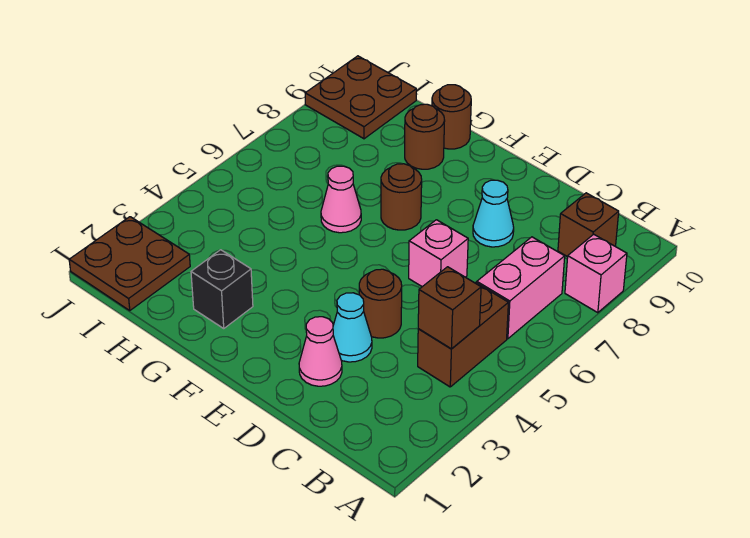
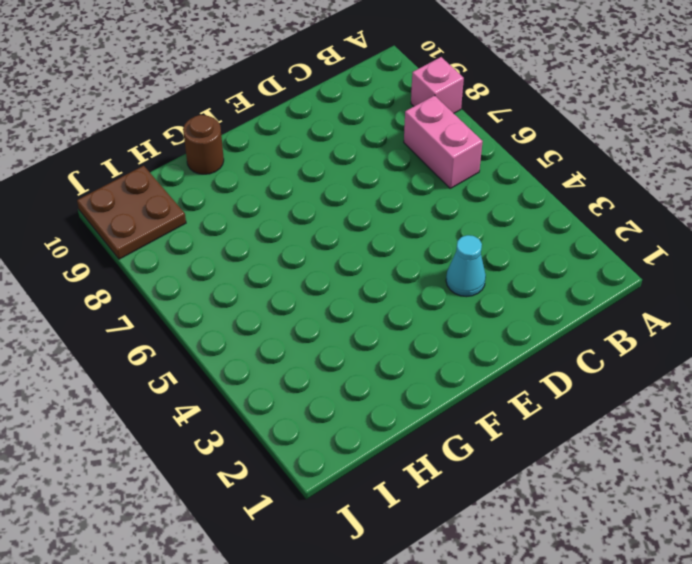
none -> brown 1x2 brick [418,283,508,387]
none -> brown 1x1 brick [558,193,619,257]
none -> pink 1x1 cone [299,317,342,386]

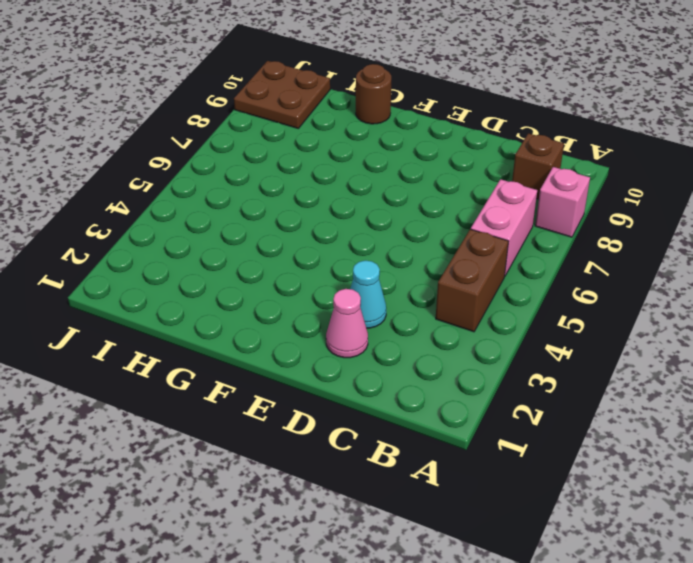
none -> brown 1x1 round brick [359,269,402,338]
none -> pink 1x1 brick [409,220,468,287]
none -> cyan 1x1 cone [473,180,514,247]

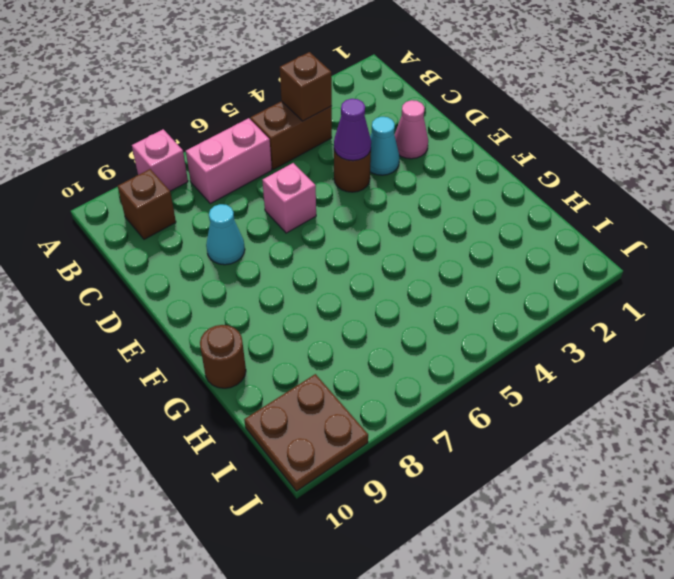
purple 1x1 cone [334,99,371,161] -> none
none -> brown 1x1 round brick [381,164,422,230]
none -> black 1x1 brick [191,250,253,328]
none -> pink 1x1 cone [321,166,361,233]

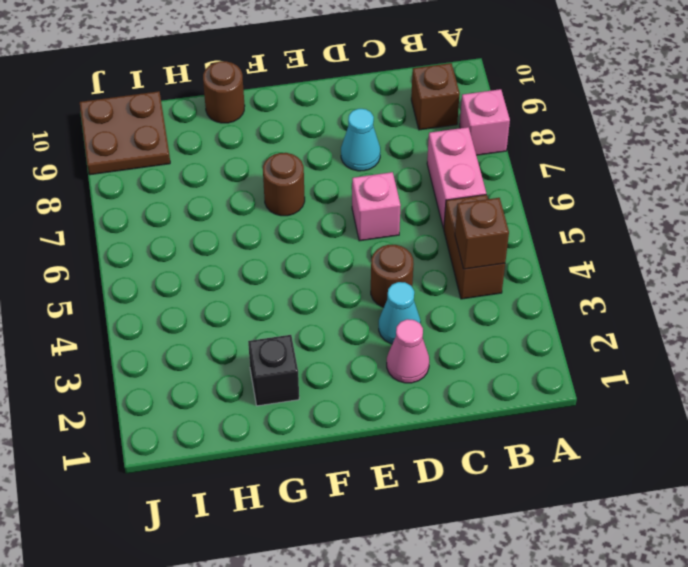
none -> pink 1x1 cone [321,166,361,233]
none -> brown 1x1 round brick [405,104,445,169]
none -> brown 2x2 plate [69,217,190,310]

